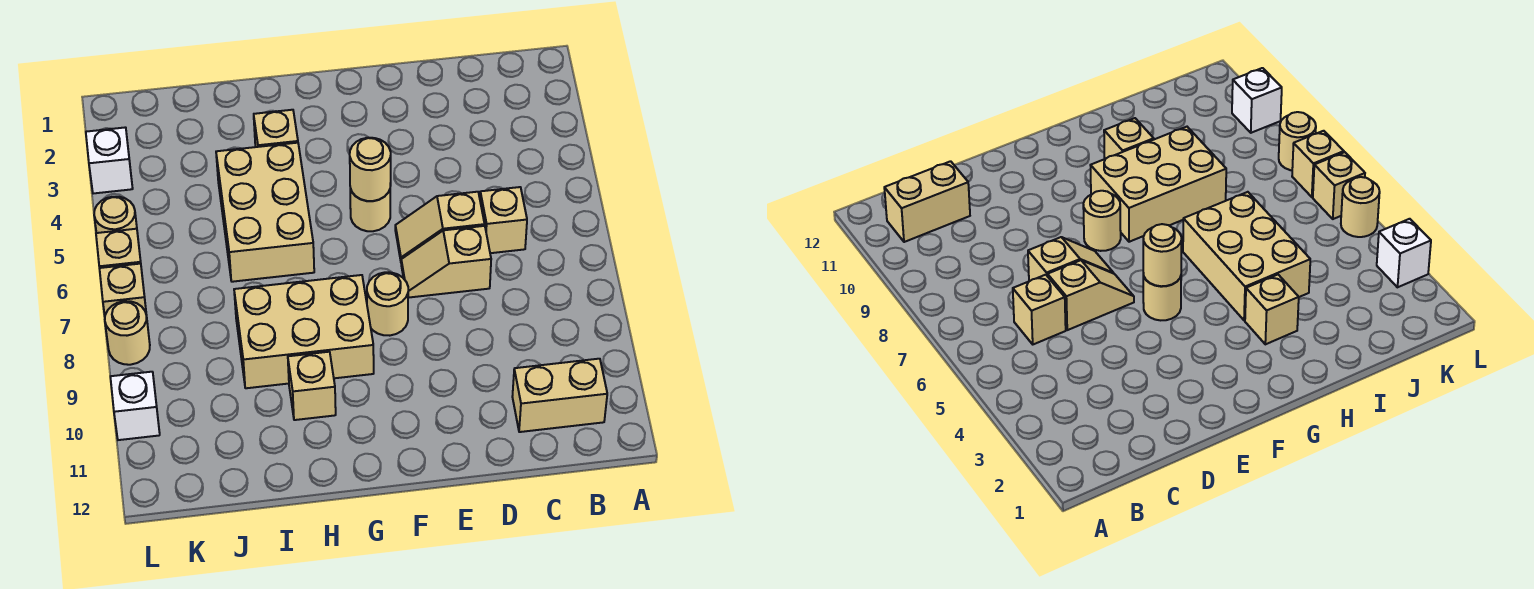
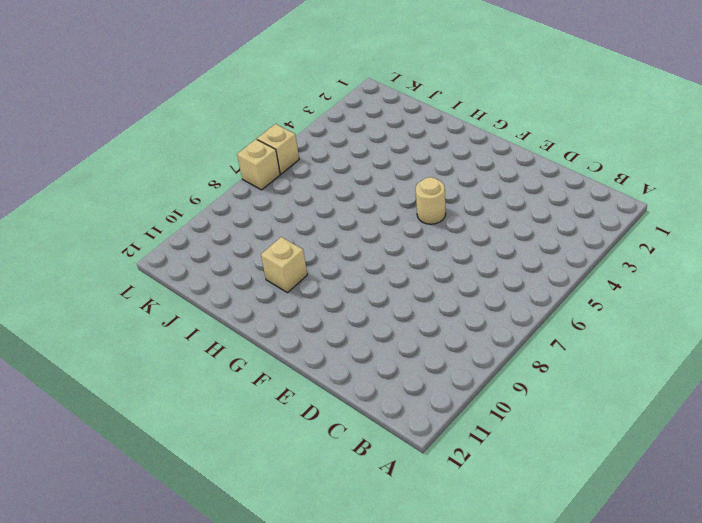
none -> tan 1x2 brick [512,359,607,432]
none -> tan 1x1 brick [480,187,527,253]
none -> tan 1x2 slope [395,192,485,260]

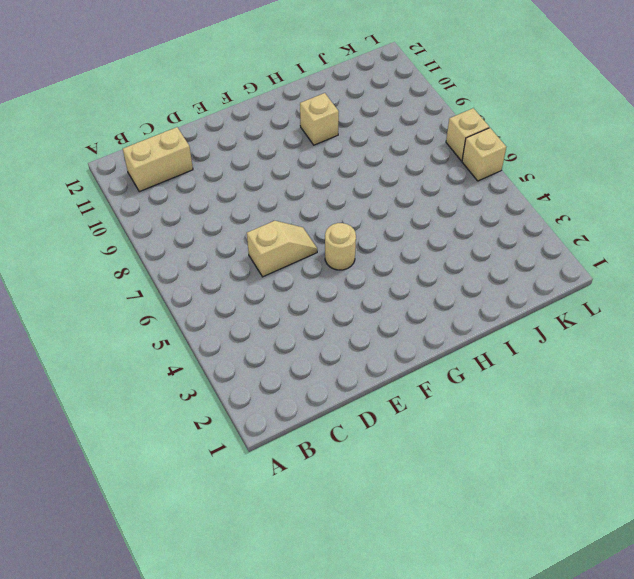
none -> tan 1x1 brick [480,187,527,253]
none -> tan 1x2 slope [401,226,491,298]
none -> tan 1x1 round brick [367,272,408,336]

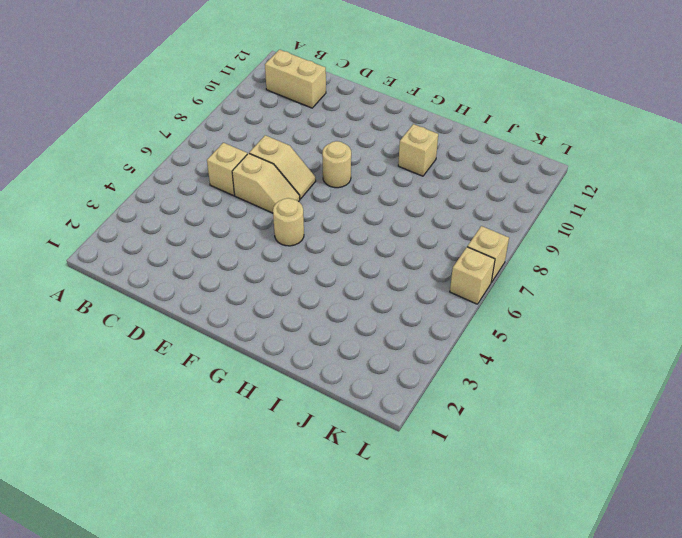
none -> tan 2x3 brick [234,275,374,388]
none -> tan 1x1 brick [254,110,298,147]
none -> tan 2x3 brick [216,143,314,282]

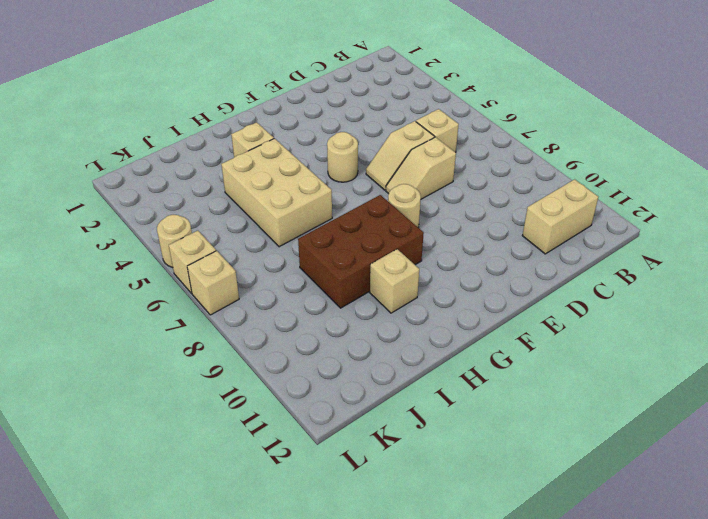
brown 2x3 brick [298,195,424,308] -> tan 2x3 brick [234,275,374,388]
none -> white 1x1 brick [86,127,133,194]
none -> tan 1x1 round brick [105,301,150,365]
none -> white 1x1 brick [110,372,160,440]

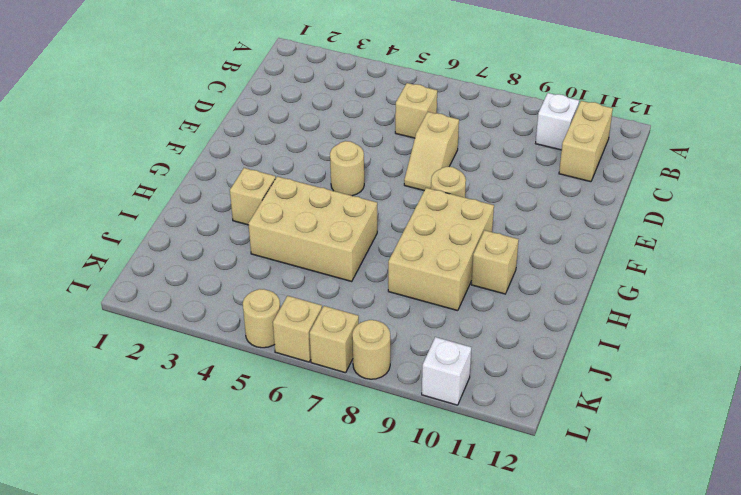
white 1x1 brick [536,93,579,150] -> white 1x1 brick moved to [86,127,133,194]
none -> tan 1x2 slope [395,192,485,260]
none -> tan 1x1 round brick [350,138,391,201]

